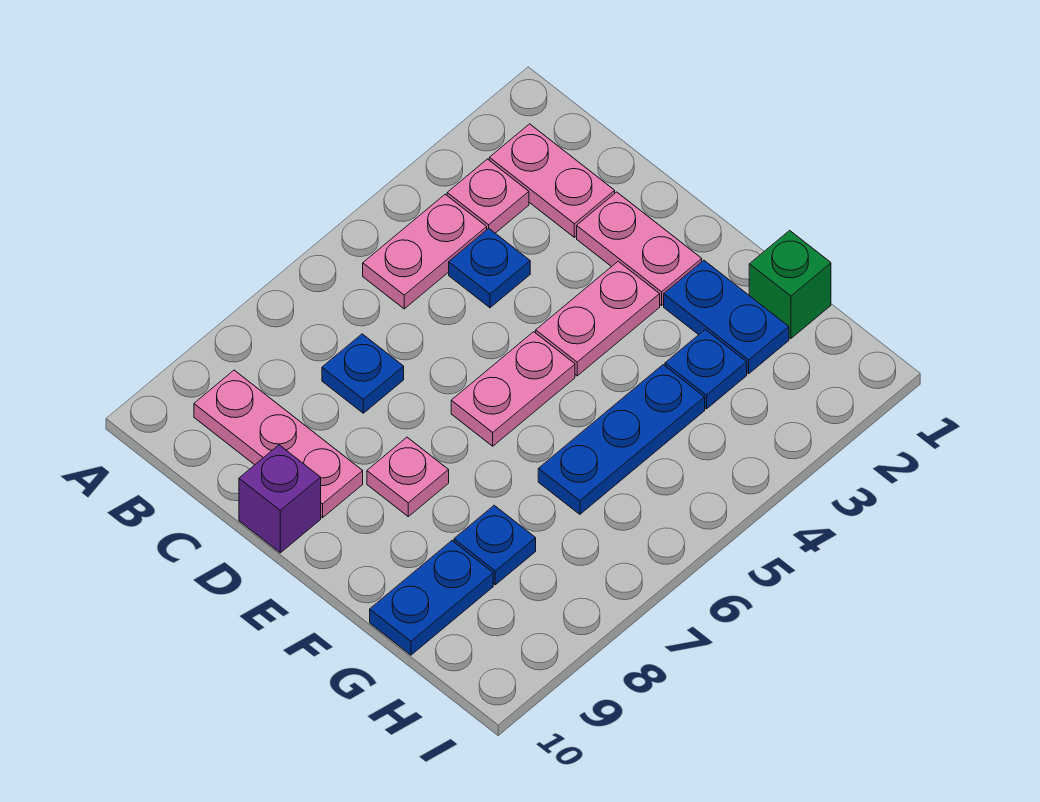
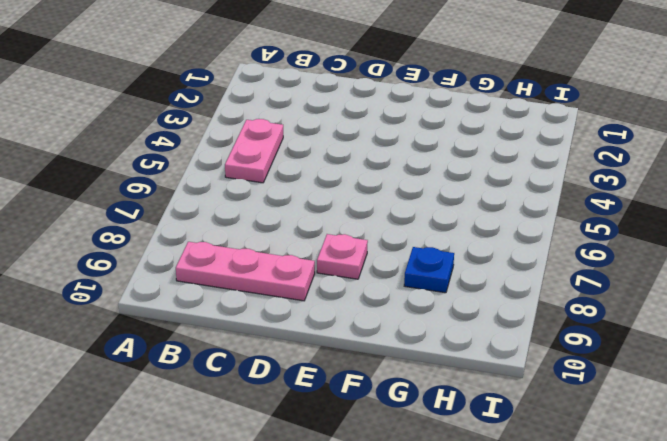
none -> pink 1x2 plate [489,124,615,237]
none -> pink 1x1 plate [447,159,529,233]
none -> blue 1x1 plate [449,228,530,308]

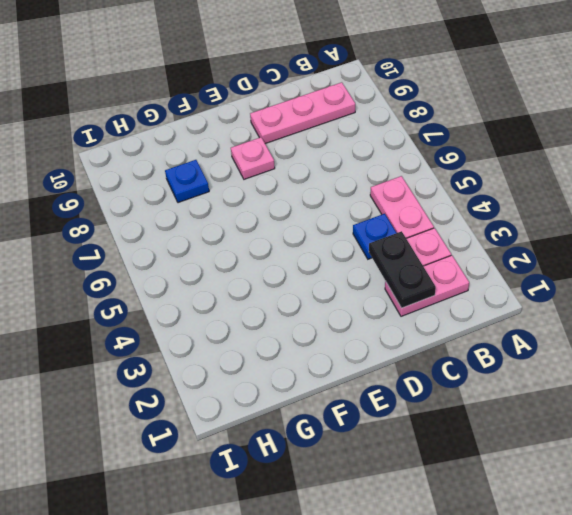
black 1x2 plate [369,231,436,308] -> none
none -> blue 1x1 plate [322,334,404,413]
none -> pink 1x2 plate [577,192,702,305]
none -> purple 1x1 brick [239,445,321,553]

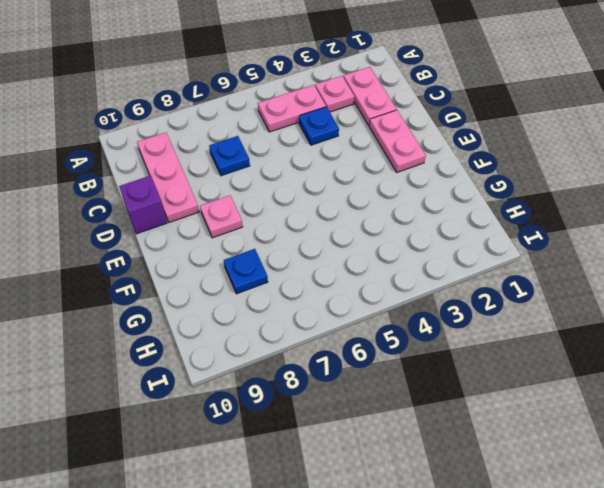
none -> pink 1x2 plate [536,261,660,376]
none -> pink 1x2 plate [451,332,575,446]
none -> blue 1x2 plate [664,260,789,374]

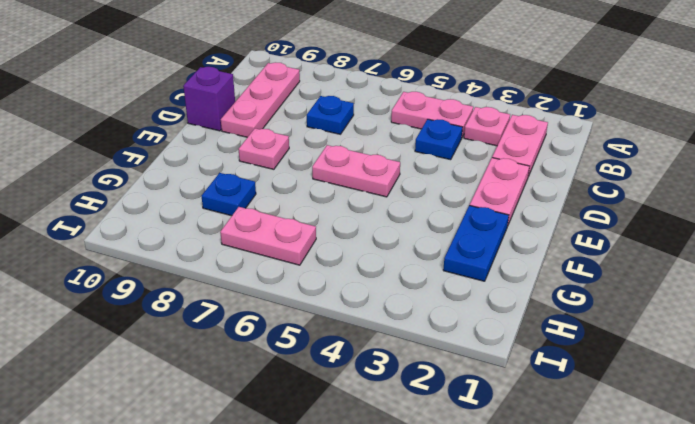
pink 1x2 plate [220,207,316,265] -> pink 1x2 plate moved to [536,261,660,376]
none -> green 1x1 brick [749,230,831,338]
none -> blue 1x1 plate [665,330,747,409]
none -> blue 1x3 plate [538,365,705,514]

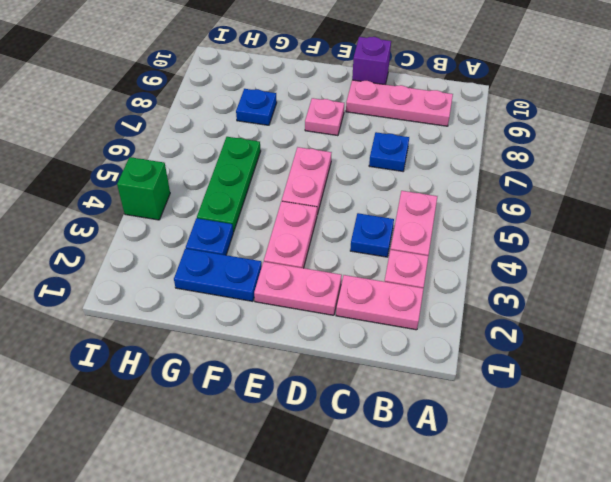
green 1x3 plate [197,137,261,232] -> blue 1x3 plate [538,365,705,514]
green 1x1 brick [117,157,170,220] -> green 1x1 brick moved to [749,230,831,338]
none -> blue 1x2 plate [370,541,493,655]

